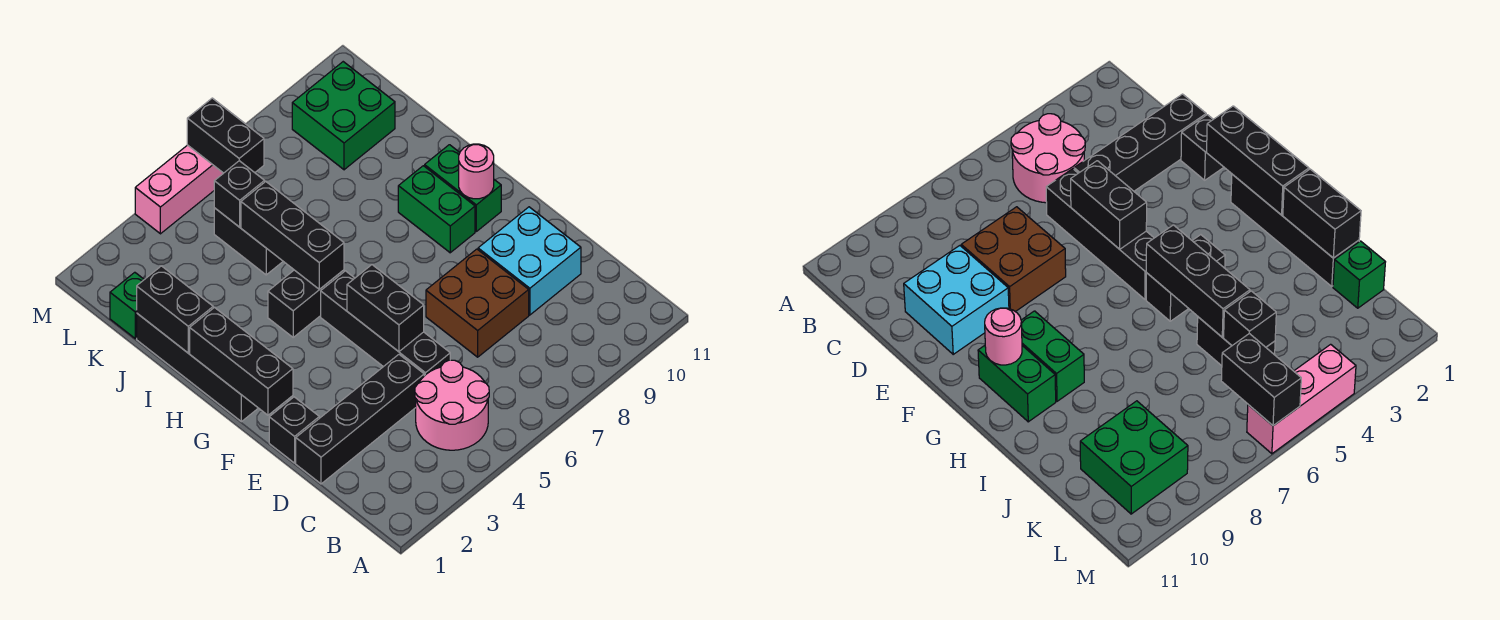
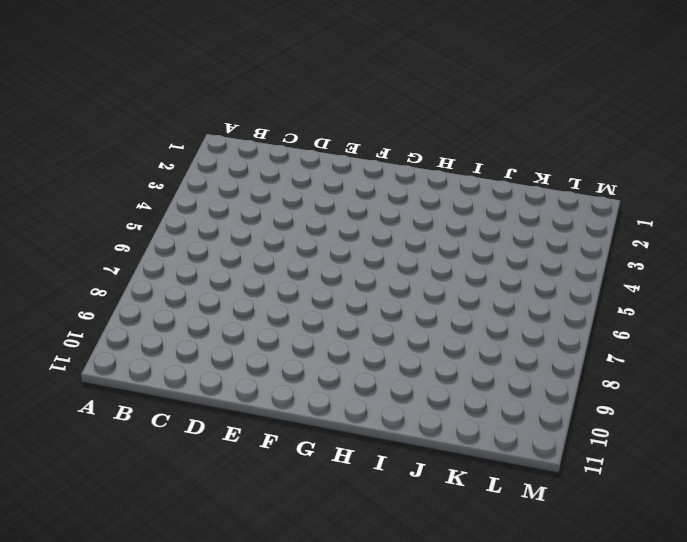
none -> pink 2x2 round brick [415,360,489,450]
none -> black 1x4 brick [296,355,424,484]
none -> black 1x4 brick [321,271,450,376]

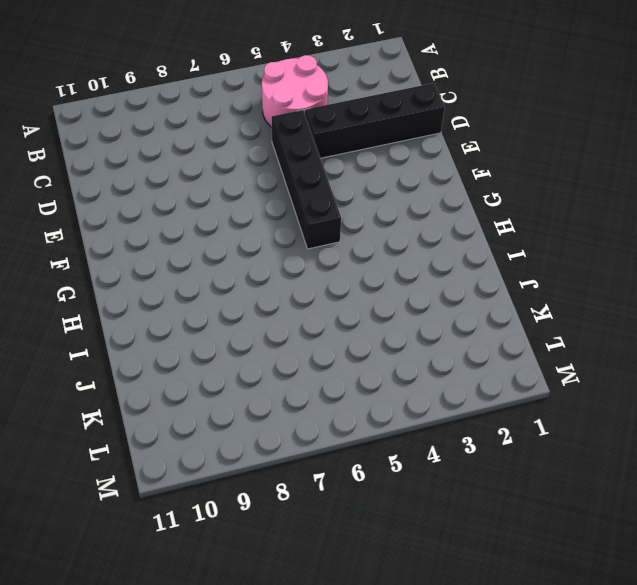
none -> brown 2x2 brick [426,249,529,357]
none -> cyan 2x2 brick [478,207,581,315]
none -> black 1x1 brick [269,397,319,463]

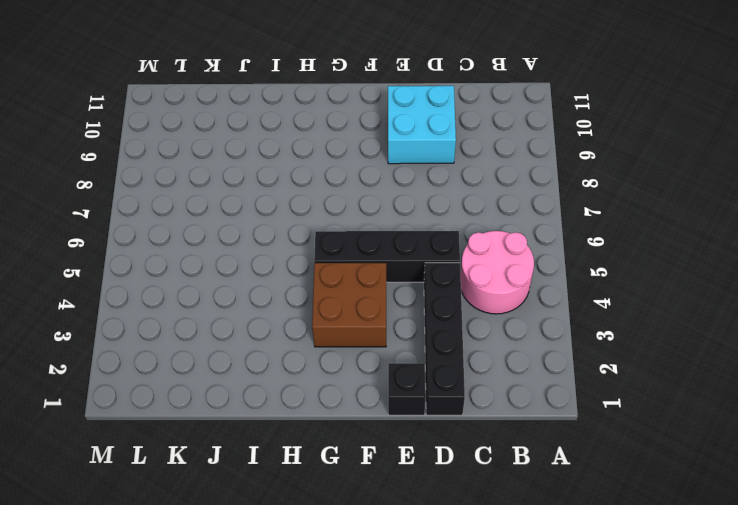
brown 2x2 brick [312,263,386,347] -> brown 2x2 brick moved to [426,249,529,357]
none -> black 1x4 brick [137,314,258,422]
none -> green 1x2 brick [398,166,475,253]
none -> green 1x2 brick [425,145,501,231]

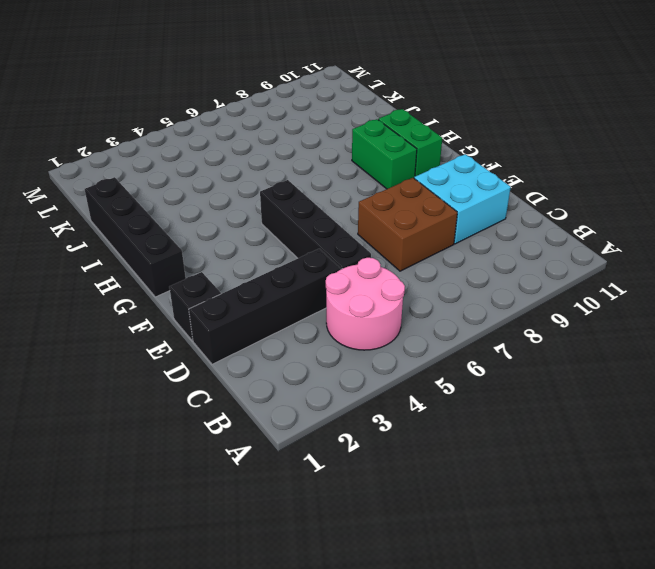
none -> black 1x2 brick [268,270,344,337]
none -> black 1x2 brick [214,208,283,275]
none -> green 1x1 brick [110,272,144,338]

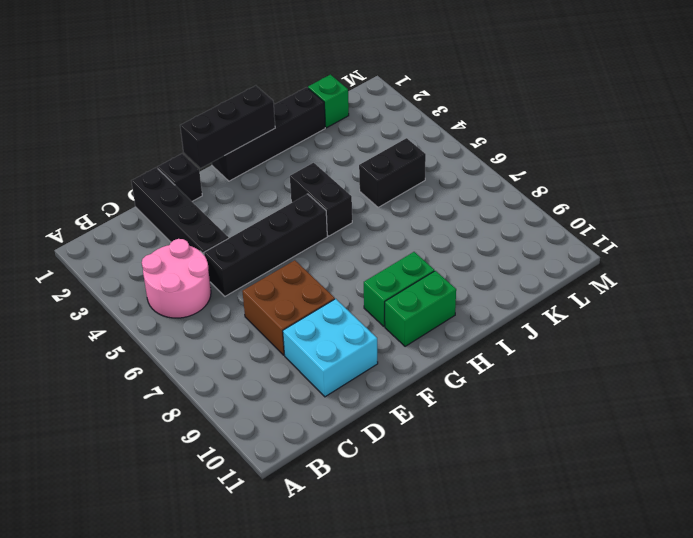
none -> green 2x2 brick [292,62,395,170]
none -> pink 1x3 brick [135,145,223,234]
none -> black 1x2 brick [347,265,424,352]

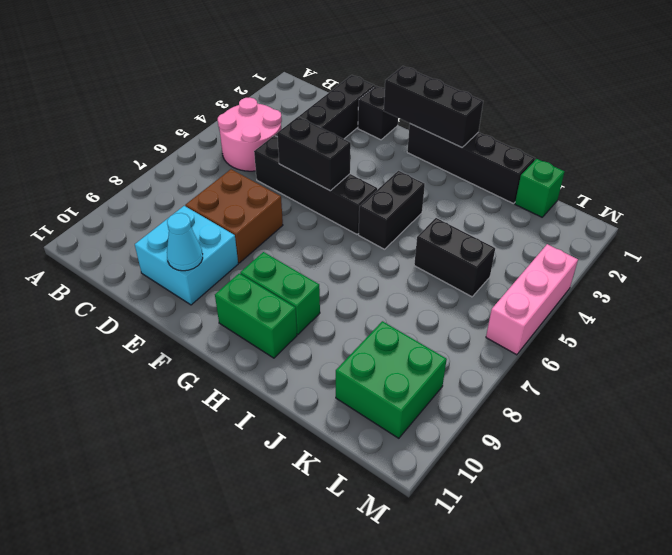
cyan 1x1 cone [167,213,203,271] -> none
none -> pink 1x1 round brick [459,144,494,199]
none -> black 1x3 brick [241,182,344,289]
none -> black 1x2 brick [137,266,213,353]

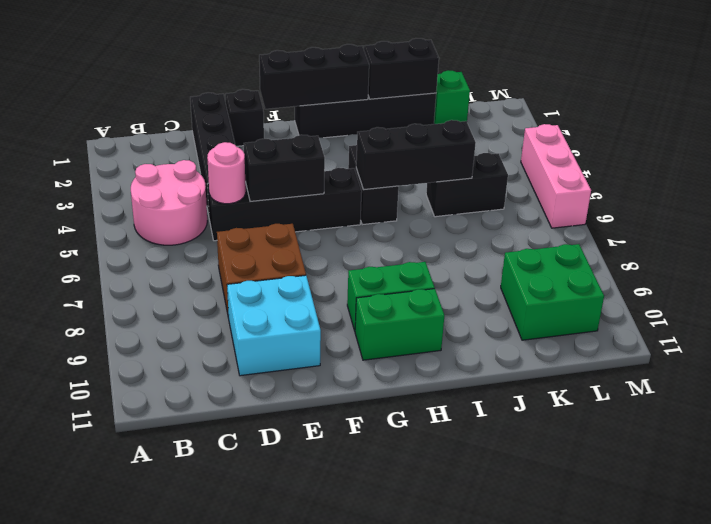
pink 1x1 round brick [207,142,246,204] -> pink 1x1 round brick moved to [459,144,494,199]
none -> black 1x1 brick [214,161,265,227]
none -> black 1x2 brick [187,98,264,173]

